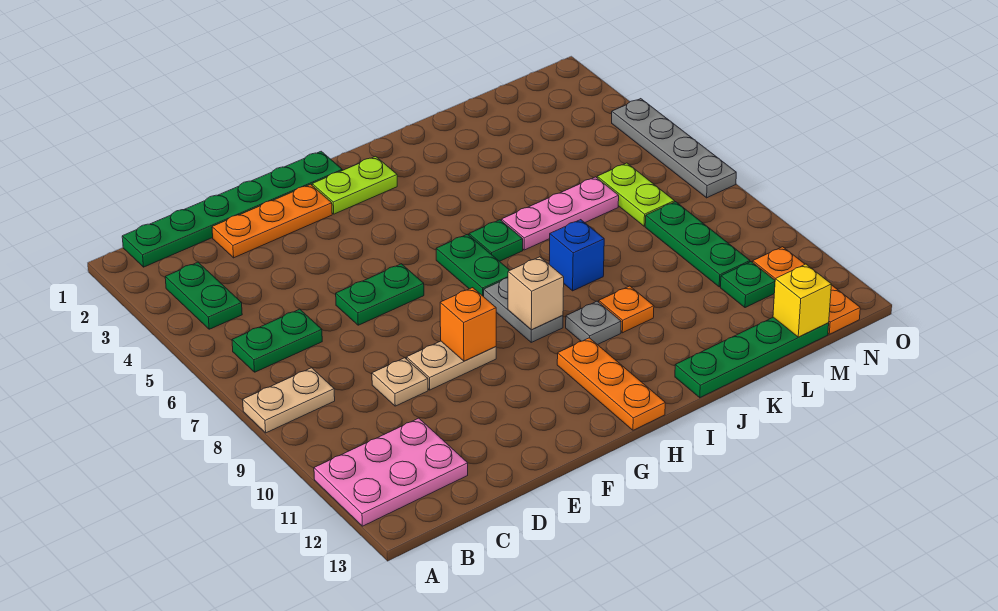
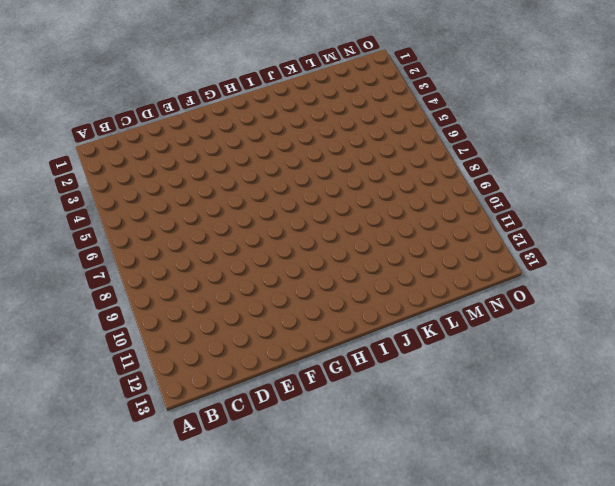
none -> tan 1x2 plate [243,368,335,433]
none -> pink 2x3 plate [314,418,468,526]
none -> green 1x6 plate [122,151,342,267]

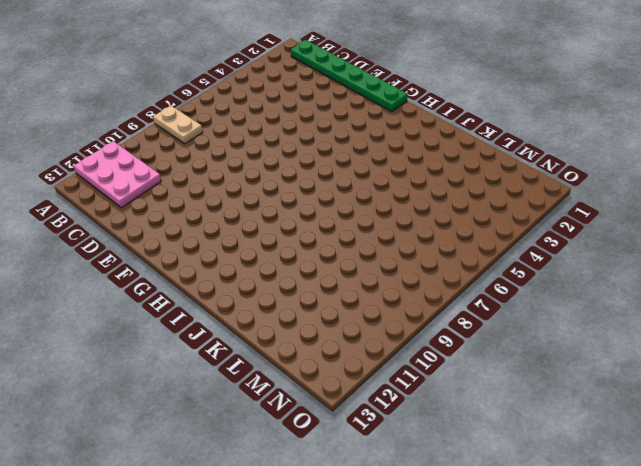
none -> green 1x2 plate [165,262,242,329]
none -> green 1x2 plate [232,309,322,372]
none -> orange 1x3 plate [212,184,332,258]

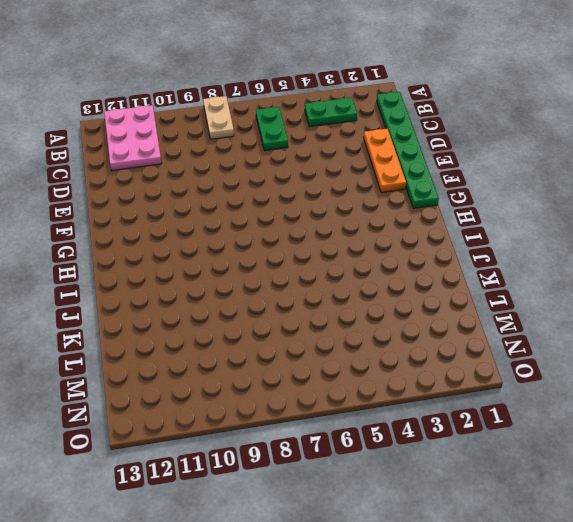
none -> tan 1x1 plate [372,358,428,406]
none -> green 1x2 plate [336,264,424,325]
none -> tan 1x2 plate [407,341,496,390]

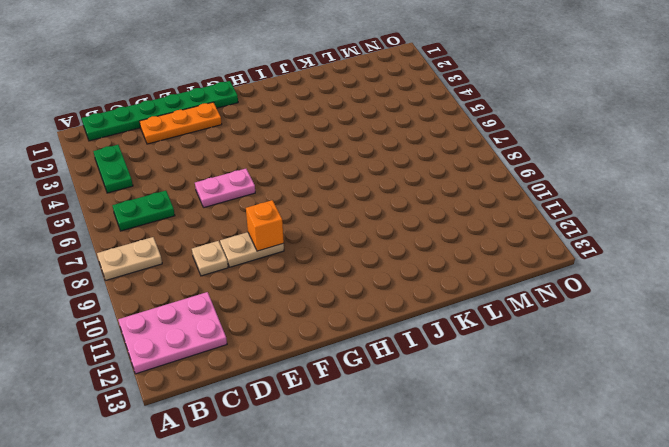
pink 1x2 plate [195,169,255,207] -> green 1x2 plate [336,264,424,325]
none -> lime 1x2 plate [312,156,397,214]
none -> green 1x2 plate [436,234,510,297]
none -> grey 1x2 plate [484,278,563,342]

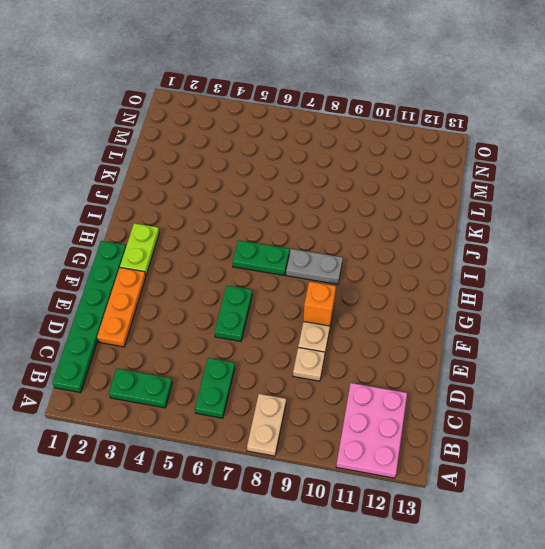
none -> orange 1x3 plate [557,338,665,430]
none -> green 1x1 plate [469,220,523,261]
none -> grey 1x1 plate [566,301,621,345]

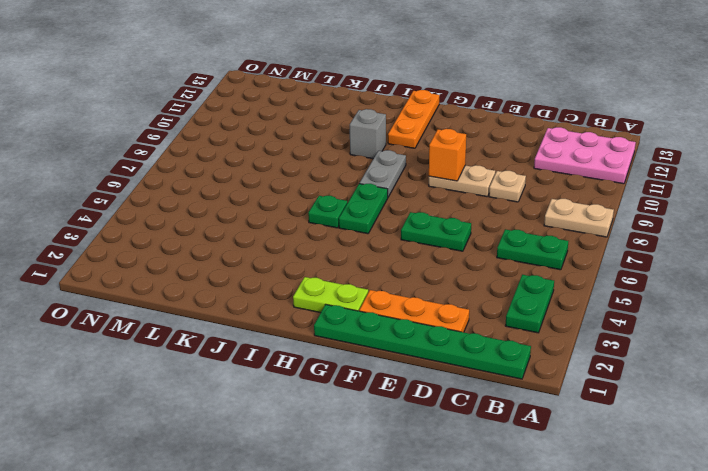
grey 1x1 brick [350,109,386,159] -> grey 1x1 plate [566,301,621,345]
none -> pink 1x3 plate [502,177,619,250]
none -> blue 1x1 brick [549,220,604,291]
none -> orange 1x1 plate [599,286,654,333]

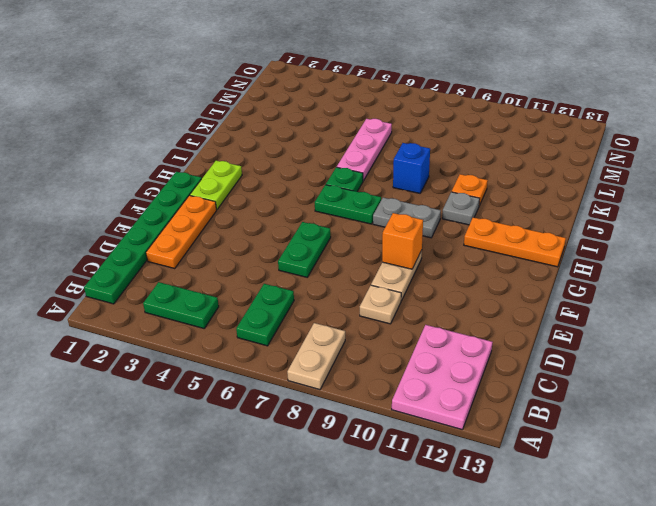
none -> green 1x4 plate [675,317,829,398]
none -> lime 1x2 plate [597,163,674,226]
none -> green 1x3 plate [645,202,750,287]

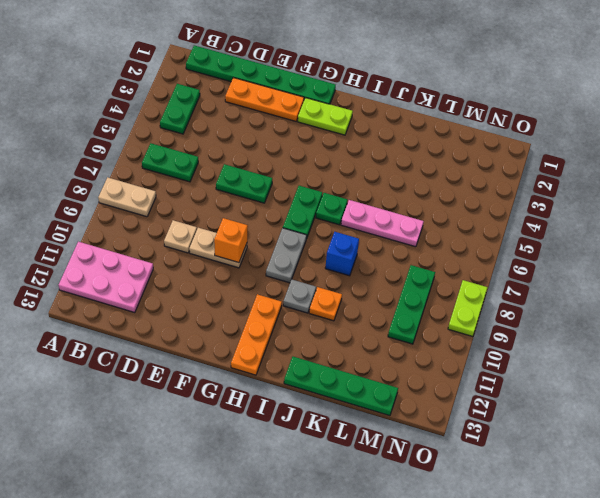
lime 1x2 plate [448,280,487,337] -> lime 1x2 plate moved to [597,163,674,226]
none -> green 1x1 plate [721,262,775,308]
none -> orange 1x3 plate [753,247,860,334]
none -> grey 1x4 plate [612,99,736,198]

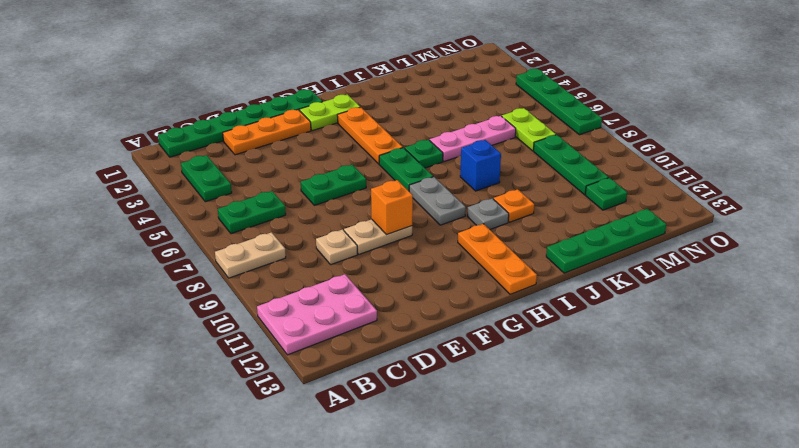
orange 1x3 plate [337,107,403,164] -> orange 1x3 plate moved to [753,247,860,334]
green 1x4 plate [516,69,602,135] -> grey 1x4 plate [612,99,736,198]
none -> tan 1x1 brick [508,257,564,330]
none -> yellow 1x1 brick [773,264,831,337]

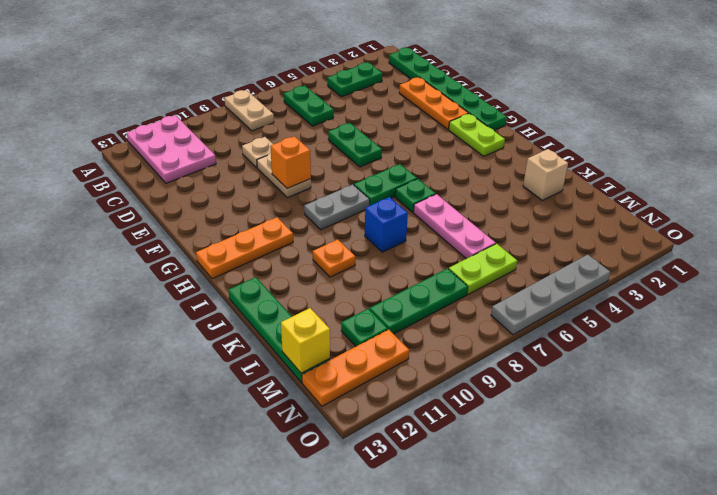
tan 1x1 brick [523,149,568,200] -> tan 1x1 brick moved to [508,257,564,330]
none -> grey 1x1 plate [566,301,621,345]

